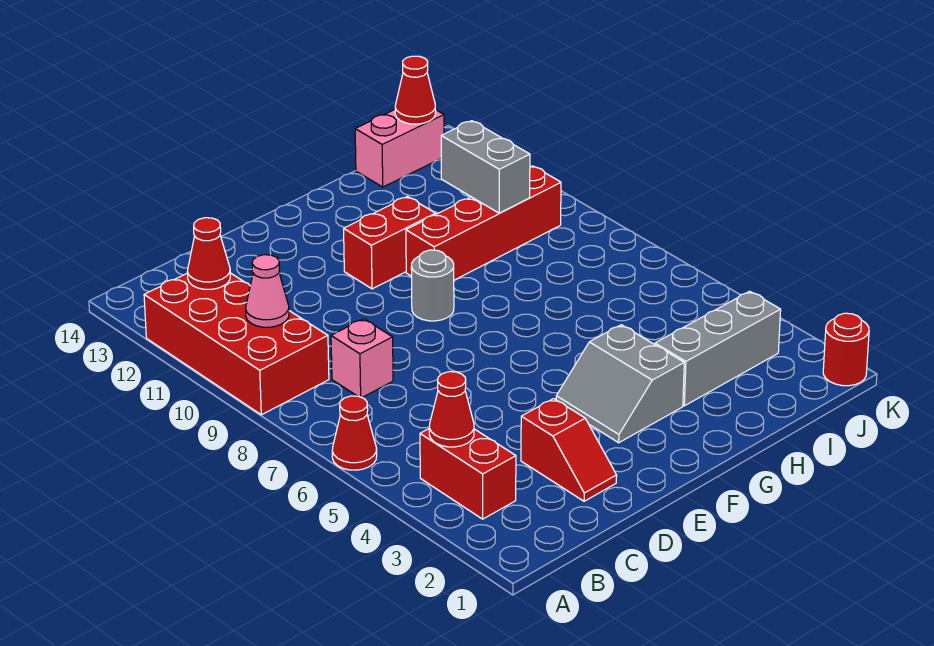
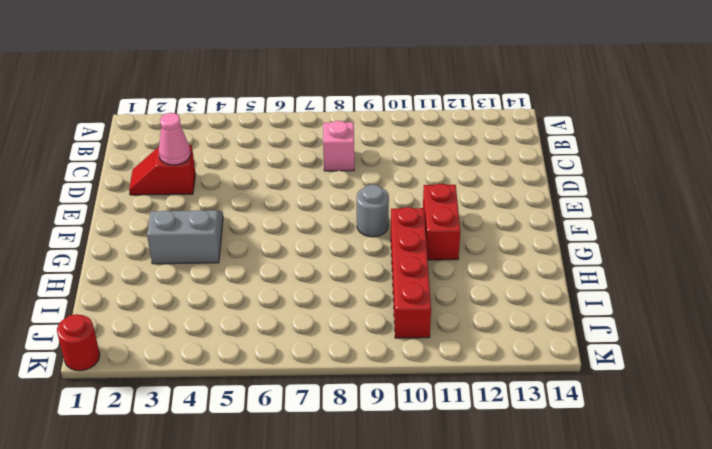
pink 1x1 cone [159,113,191,165] -> pink 1x1 cone moved to [246,255,289,327]
none -> red 1x1 cone [332,396,377,470]
none -> red 2x4 brick [144,273,329,415]
none -> red 1x2 brick [420,429,516,519]

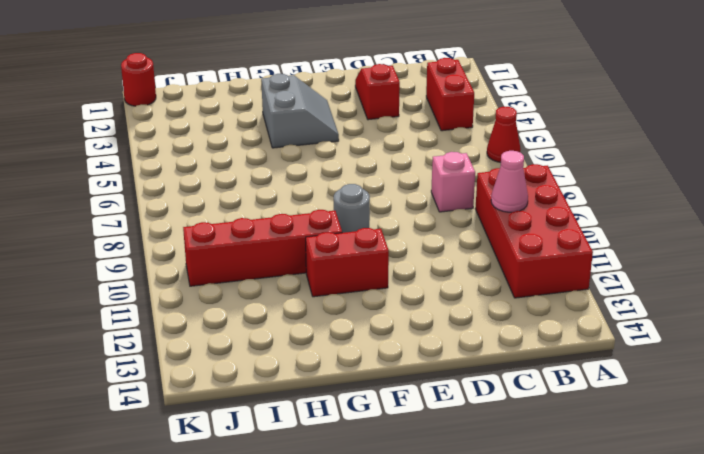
none -> grey 1x3 brick [655,291,781,406]
none -> pink 1x2 brick [355,110,444,187]
none -> red 1x1 cone [429,372,474,447]

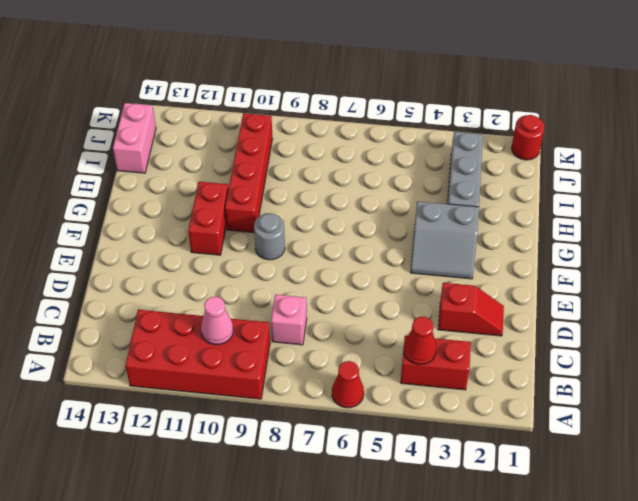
none -> red 1x1 cone [187,218,230,289]
none -> grey 1x2 brick [441,121,530,213]
none -> red 1x1 cone [395,56,436,124]

